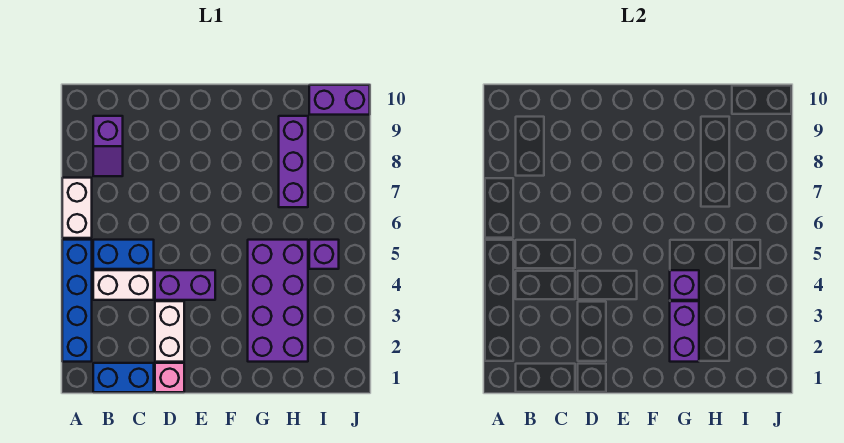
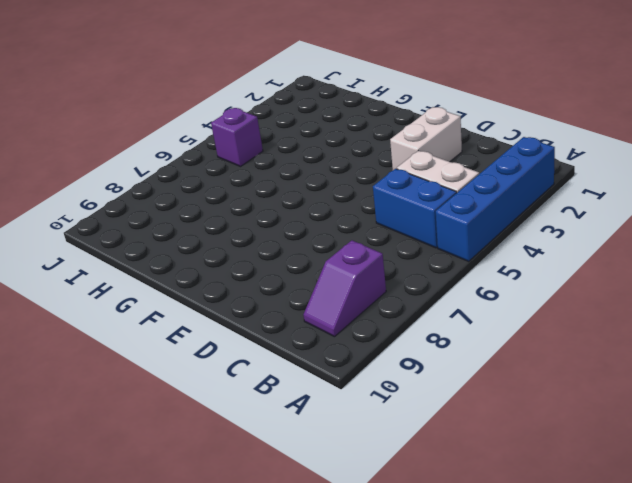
purple 1x2 slope [303,240,386,337] -> purple 1x2 slope turned to [93,116,123,176]
none -> white 1x2 brick [62,178,92,238]
none -> blue 1x2 brick [93,363,154,392]
none -> pink 1x1 brick [155,363,184,392]

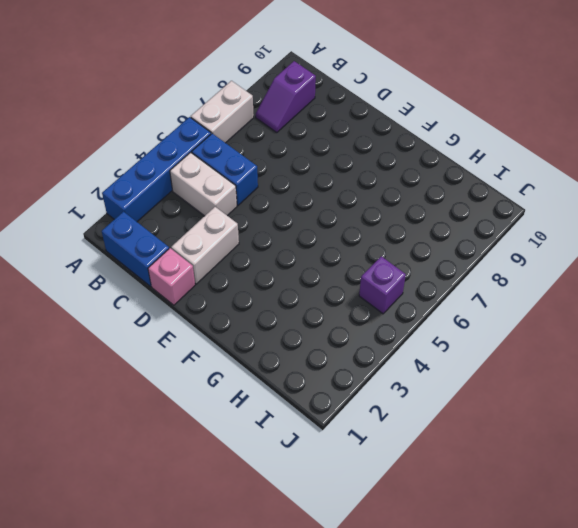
none -> purple 1x2 brick [155,270,215,300]
none -> purple 2x4 brick [248,240,308,362]
none -> purple 1x3 brick [279,116,308,207]

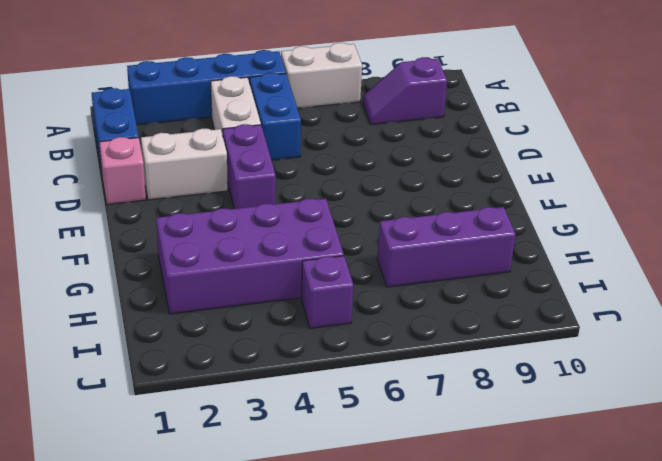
none -> purple 1x2 brick [309,85,370,115]
none -> purple 1x2 brick [670,301,699,362]
none -> purple 1x1 brick [670,270,699,300]

